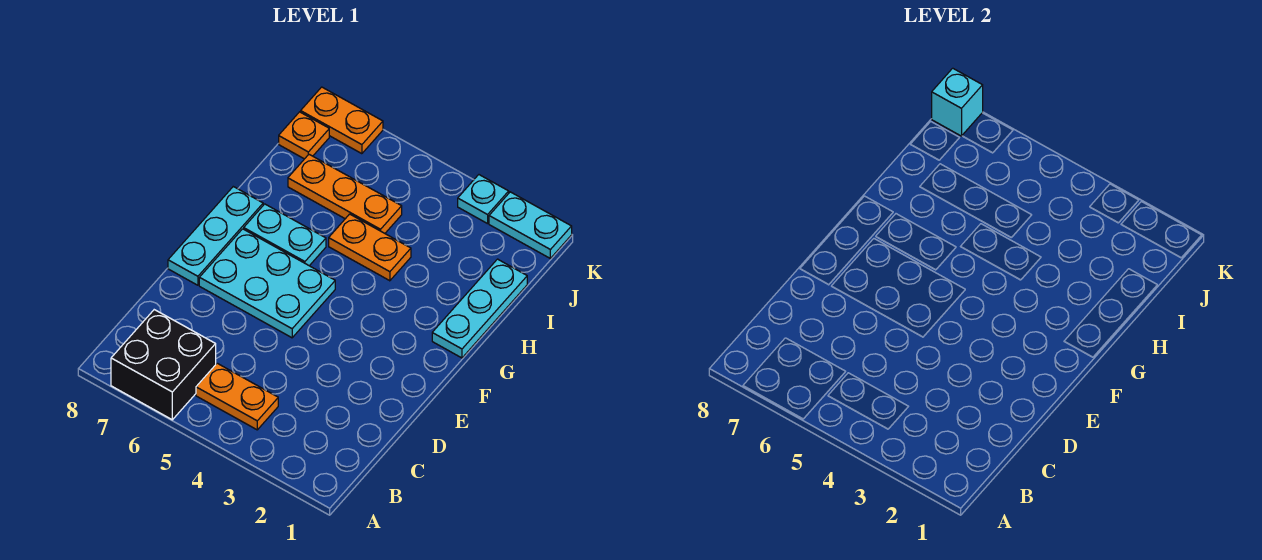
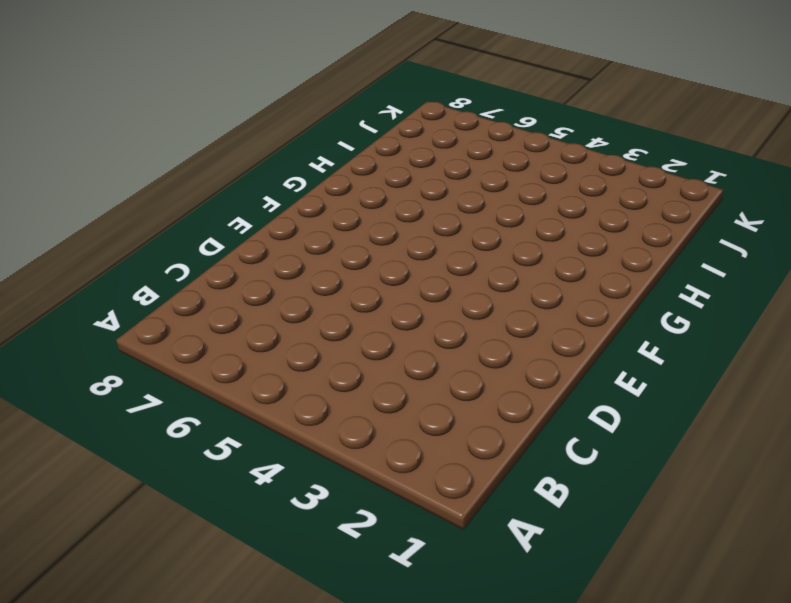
none -> black 2x2 brick [111,310,216,420]
none -> orange 1x2 plate [196,363,278,430]
none -> cyan 2x3 plate [199,229,335,338]

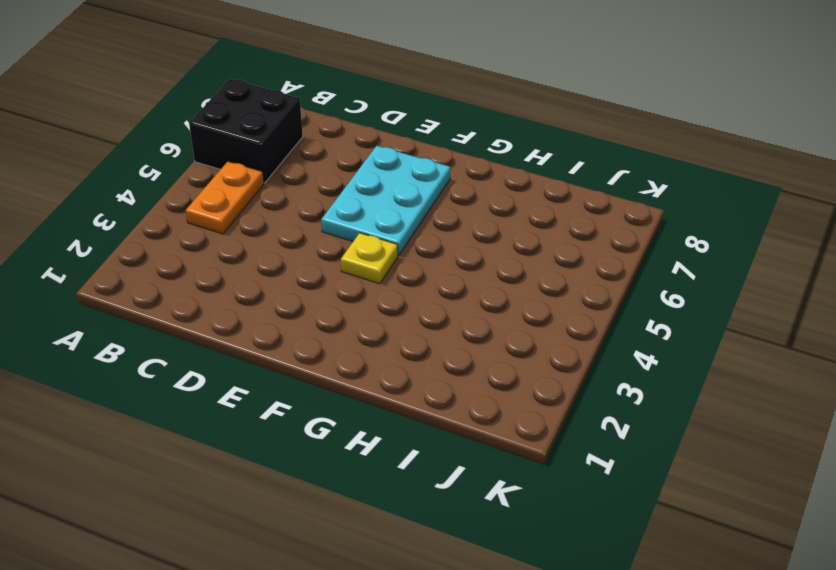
yellow 1x1 plate [341,233,398,284] -> none
none -> cyan 1x3 plate [168,187,263,285]
none -> cyan 1x3 plate [432,259,527,358]
none -> cyan 1x2 plate [244,204,326,266]

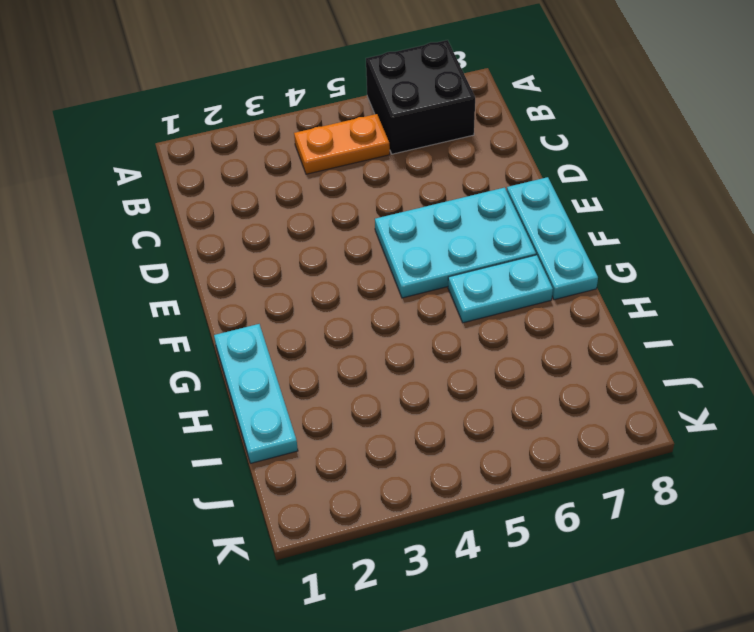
none -> orange 1x2 plate [329,214,411,281]
none -> orange 1x3 plate [288,154,402,233]
none -> orange 1x1 plate [279,112,329,159]

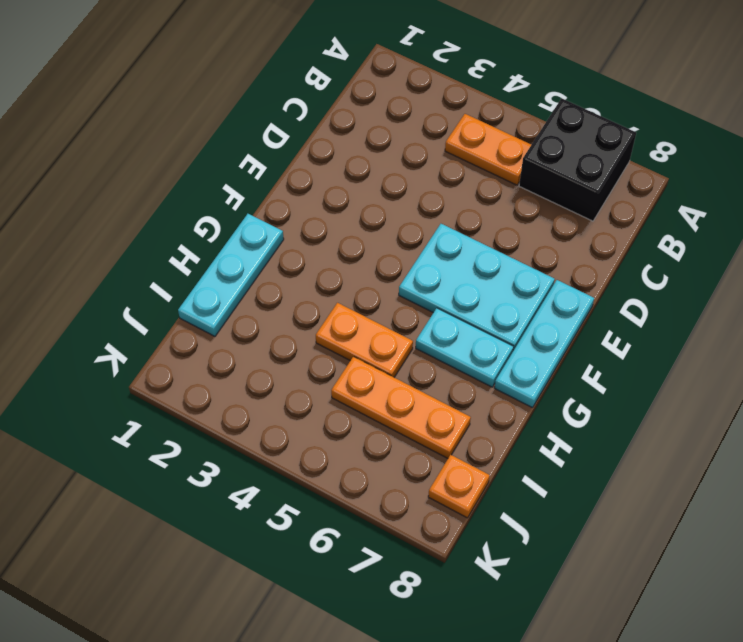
none -> cyan 1x2 plate [489,192,572,258]
none -> cyan 1x1 plate [458,175,509,224]
none -> orange 1x2 plate [301,87,383,154]

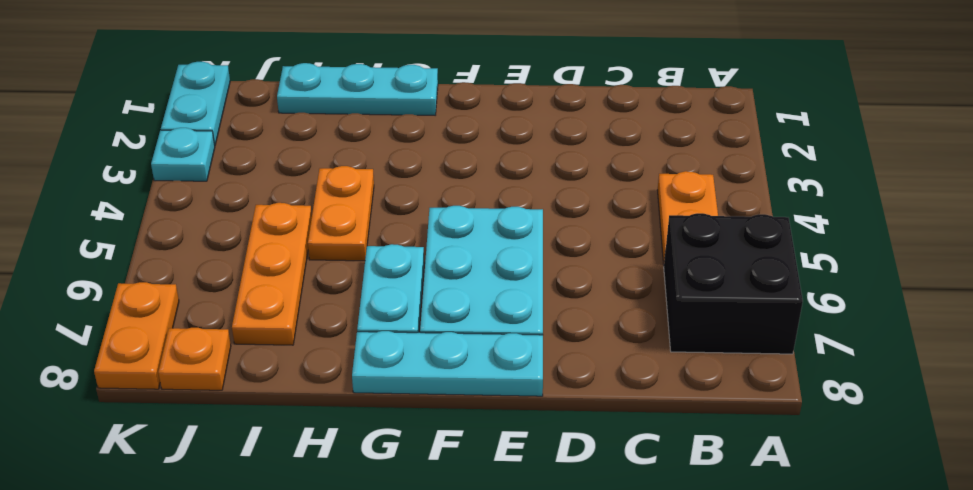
none -> cyan 1x1 brick [932,68,983,136]

